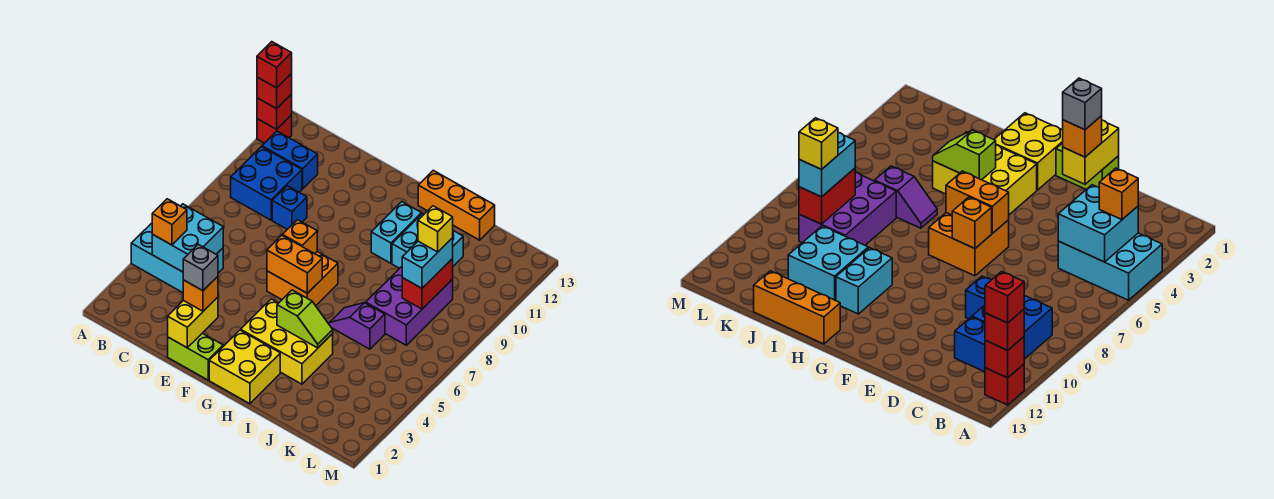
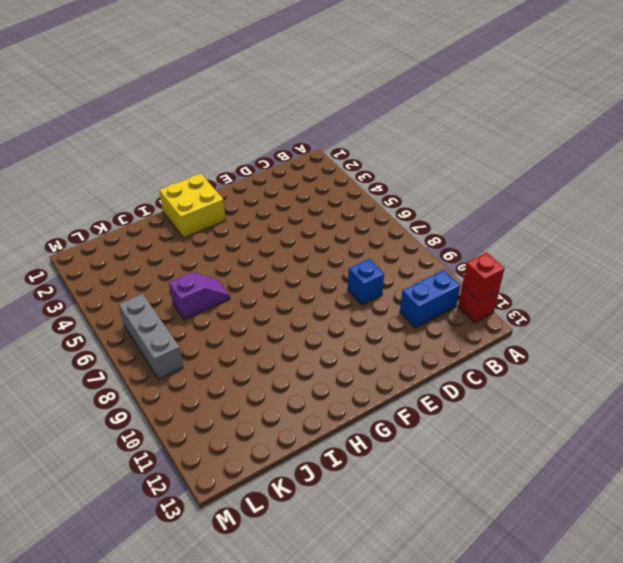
grey 1x3 brick [119,294,183,379] -> none
none -> cyan 2x3 brick [131,223,223,293]
none -> blue 2x2 brick [231,147,302,220]
none -> lime 1x2 brick [168,333,223,380]

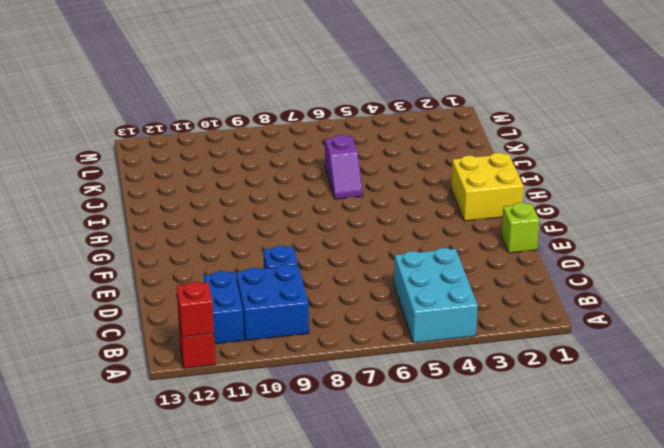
lime 1x1 brick [501,203,539,253] -> lime 1x2 brick [168,333,223,380]
none -> orange 2x2 brick [267,252,338,306]
none -> yellow 2x3 brick [241,299,333,384]
none -> cyan 1x2 brick [371,202,422,263]

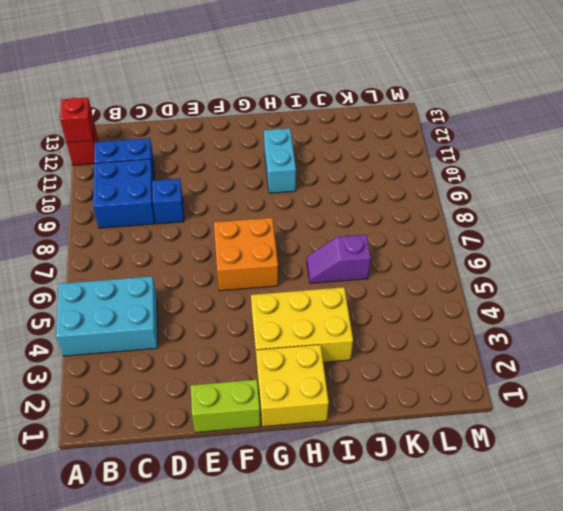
none -> orange 1x3 brick [418,170,495,240]
none -> cyan 2x2 brick [392,213,463,268]
none -> purple 2x3 brick [366,267,453,345]

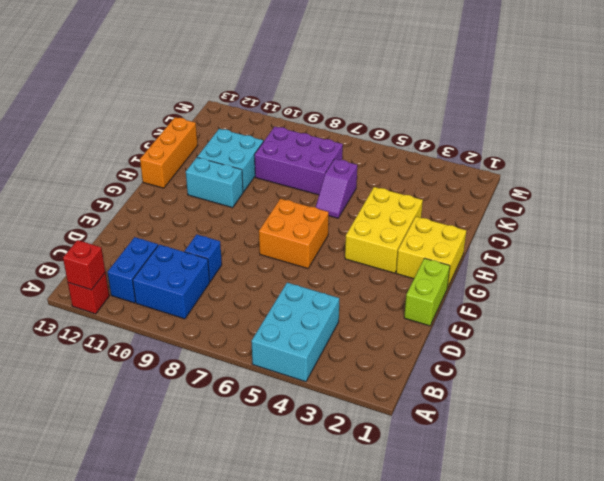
none -> cyan 2x2 brick [152,204,223,272]
none -> yellow 1x2 brick [168,297,218,348]
none -> orange 1x2 brick [267,235,322,293]

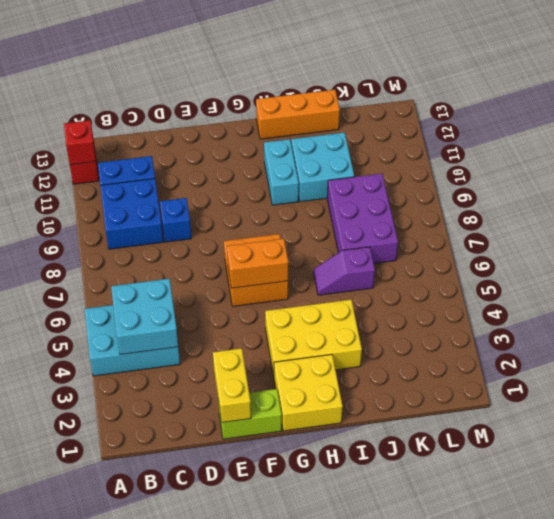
none -> orange 1x1 brick [283,220,317,254]
none -> lime 1x2 slope [277,290,333,348]
none -> red 1x2 brick [402,259,453,309]

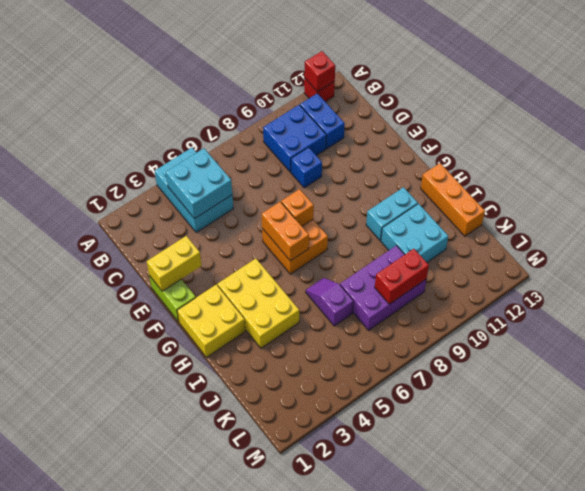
none -> lime 1x2 slope [277,290,333,348]
none -> red 1x1 brick [257,74,292,109]
none -> orange 1x1 brick [152,199,187,245]

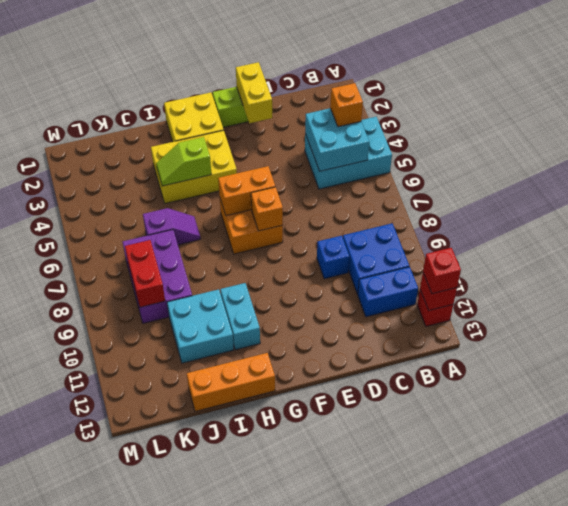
none -> orange 1x1 brick [183,277,218,311]
none -> cyan 1x2 brick [402,238,453,288]
none -> red 1x1 brick [257,42,292,88]

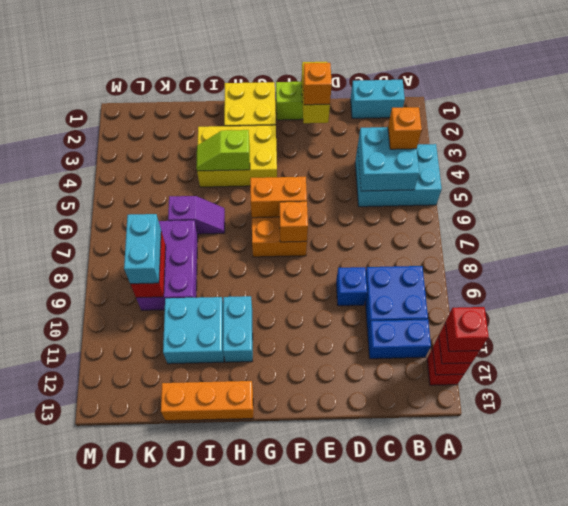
cyan 1x2 brick [351,80,405,118] -> none
none -> grey 1x1 brick [183,244,218,291]
none -> yellow 1x1 brick [418,206,453,252]

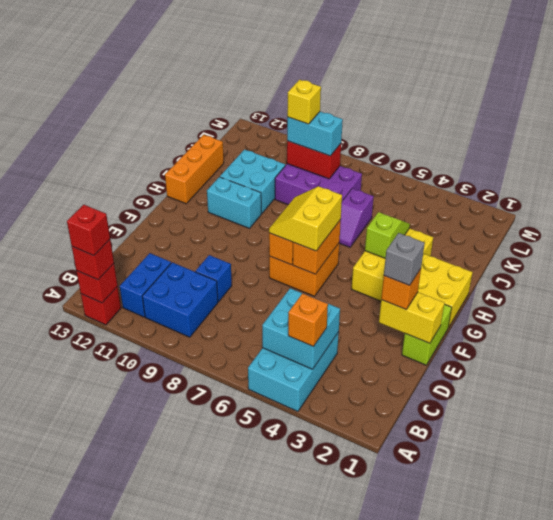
yellow 2x2 slope [269,186,342,251] -> none

